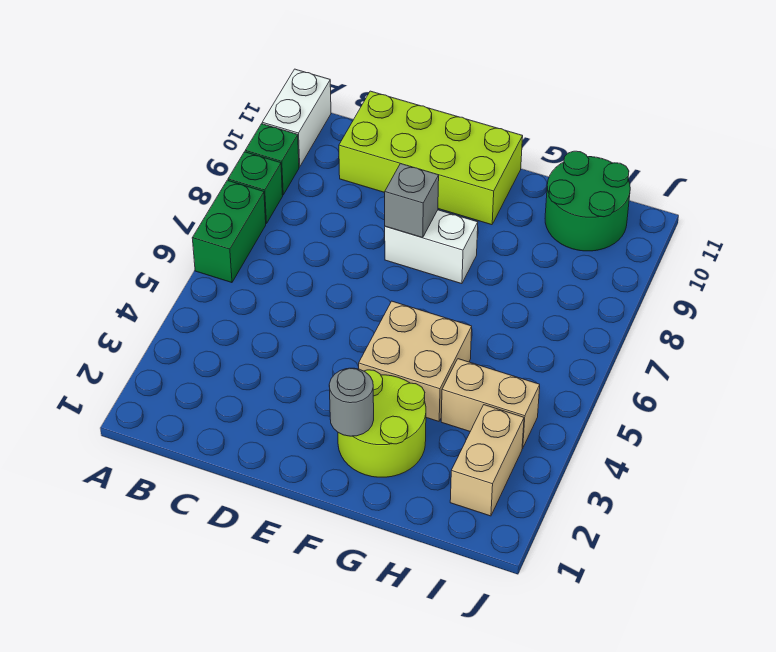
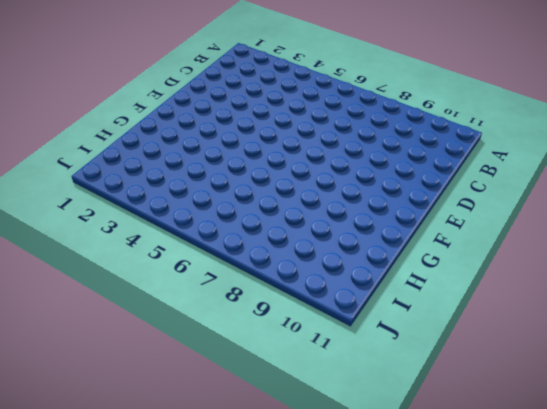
none -> green 1x2 brick [192,180,266,283]
none -> green 1x1 brick [228,152,283,224]
none -> green 1x1 brick [245,124,299,195]

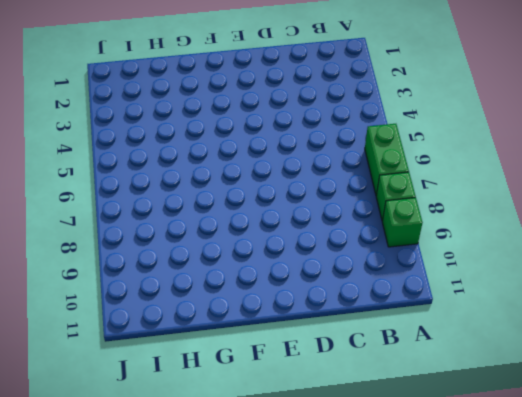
none -> white 1x2 brick [262,69,331,167]
none -> lime 2x4 brick [339,91,523,225]
none -> white 1x2 brick [385,210,478,284]

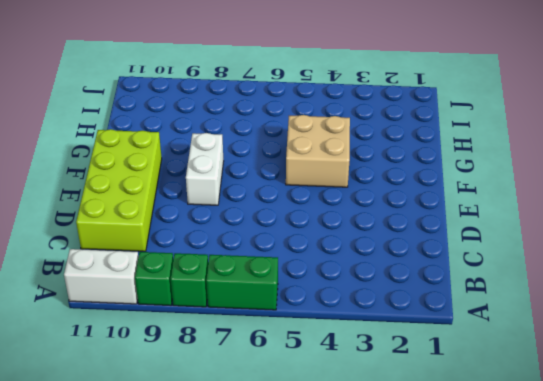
none -> lime 2x2 round brick [338,370,426,477]
none -> tan 1x2 brick [441,359,540,448]
none -> green 2x2 round brick [545,151,630,251]

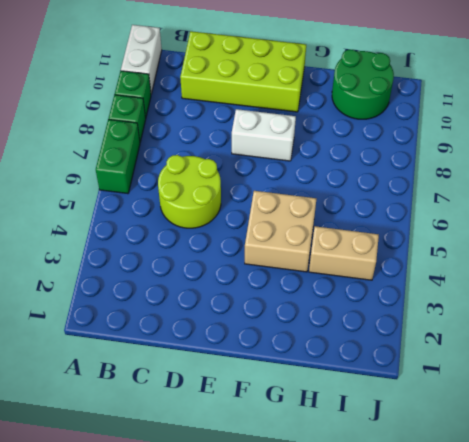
lime 2x2 round brick [158,155,221,228] -> lime 2x2 round brick moved to [338,370,426,477]
none -> tan 1x2 brick [450,405,524,516]
none -> grey 1x1 brick [385,163,439,238]
none -> grey 1x1 round brick [329,368,374,436]

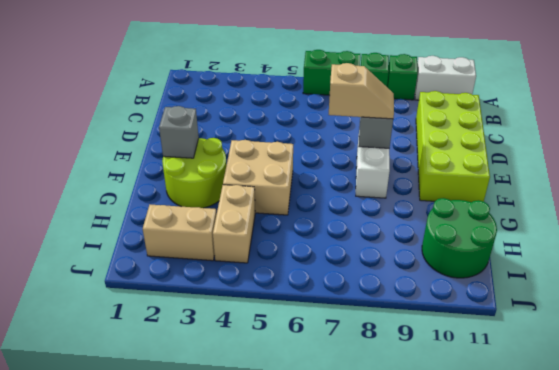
tan 1x2 slope [329,63,394,119] -> none
grey 1x1 brick [159,106,199,158] -> grey 1x1 round brick [329,368,374,436]

